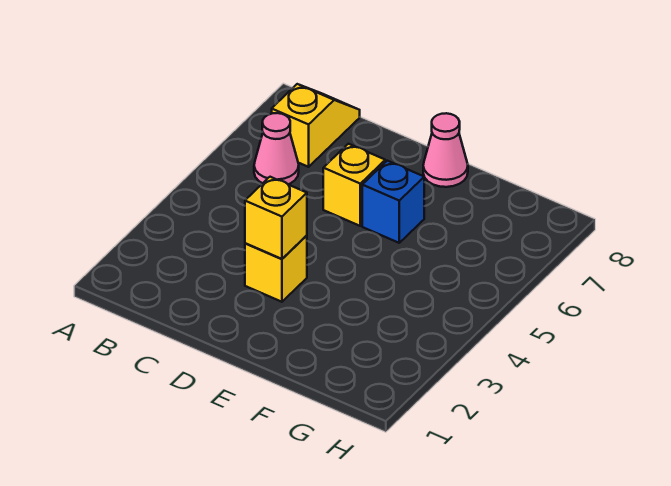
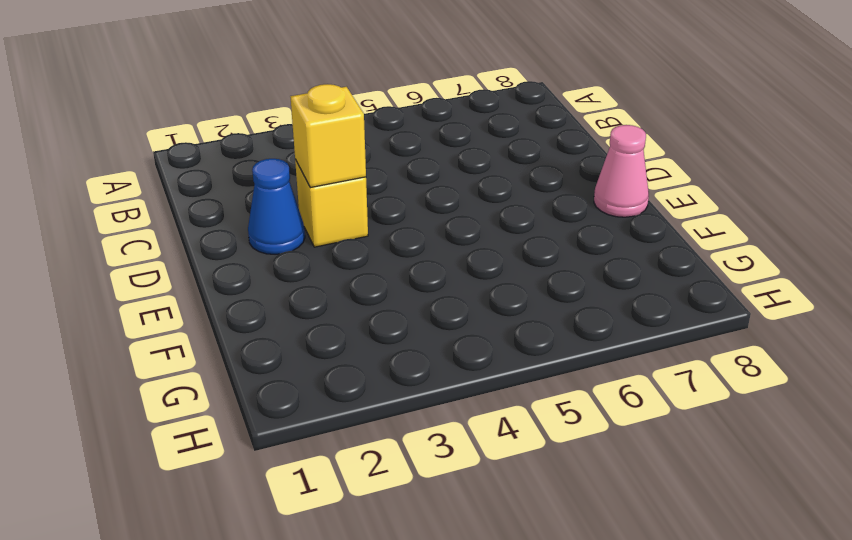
blue 1x1 cone [248,159,305,254] -> none
none -> pink 1x1 cone [254,113,299,184]
none -> yellow 1x2 slope [272,84,360,167]

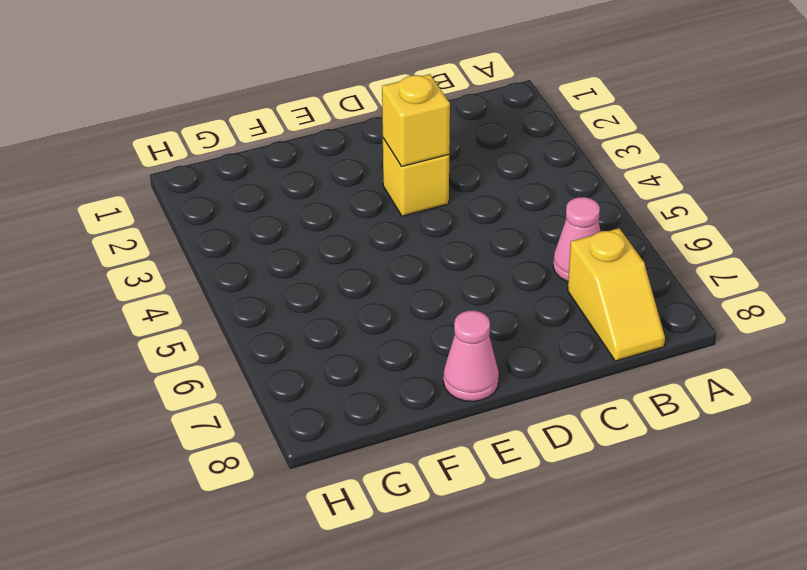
none -> yellow 1x1 brick [323,144,385,226]
none -> blue 1x1 brick [362,161,424,243]

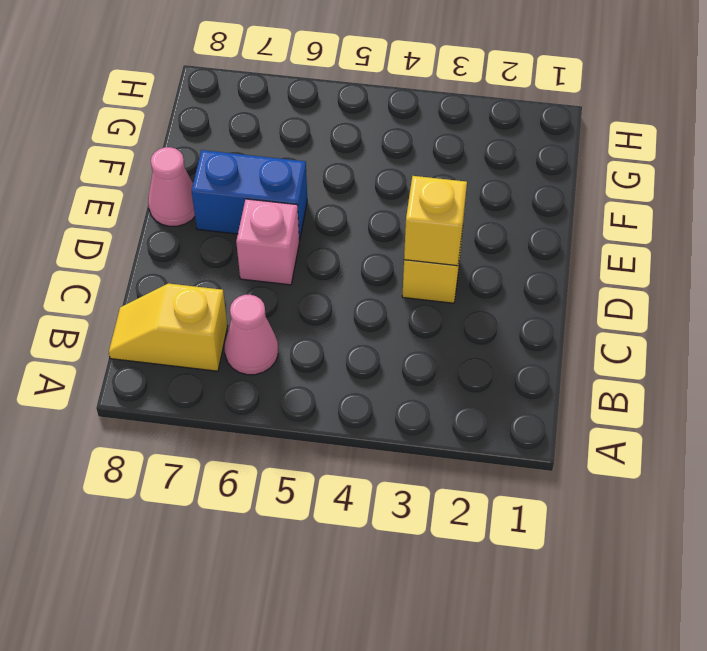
pink 1x1 brick [236,199,299,285] -> yellow 1x1 brick [323,144,385,226]
blue 1x2 brick [192,150,307,241] -> blue 1x1 brick [362,161,424,243]

